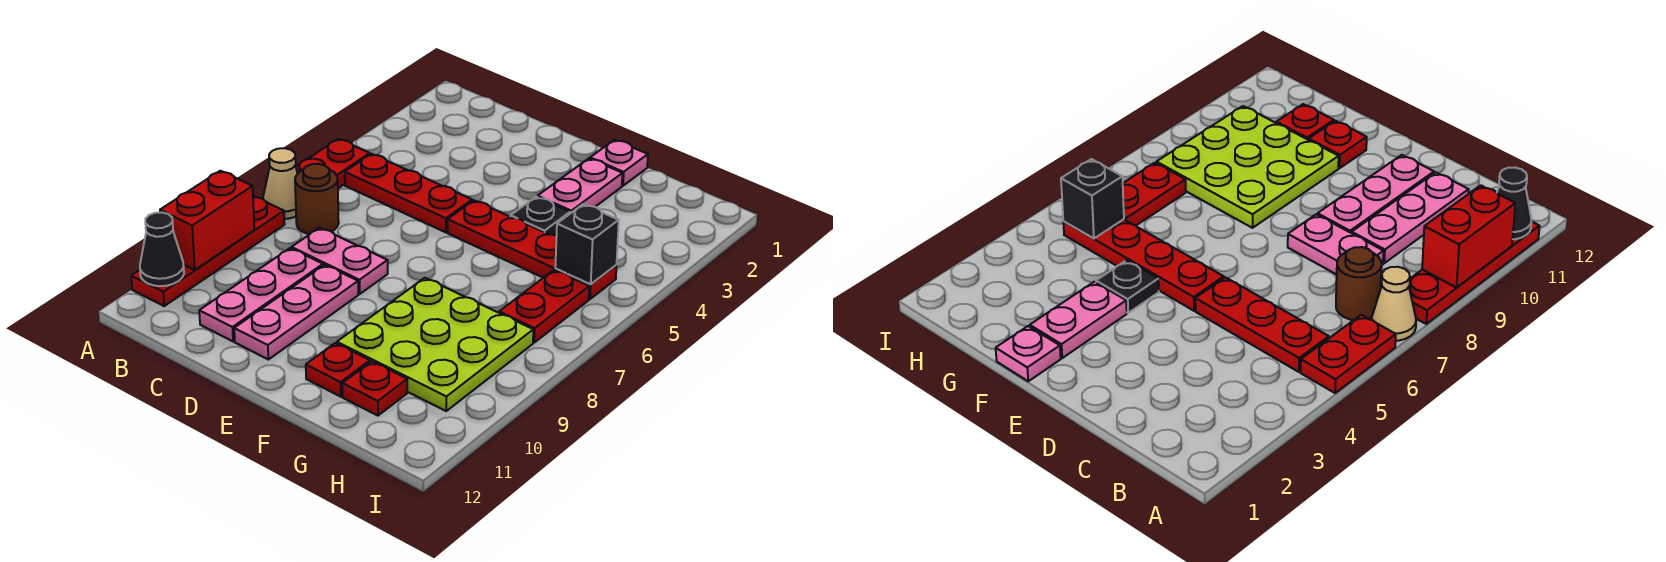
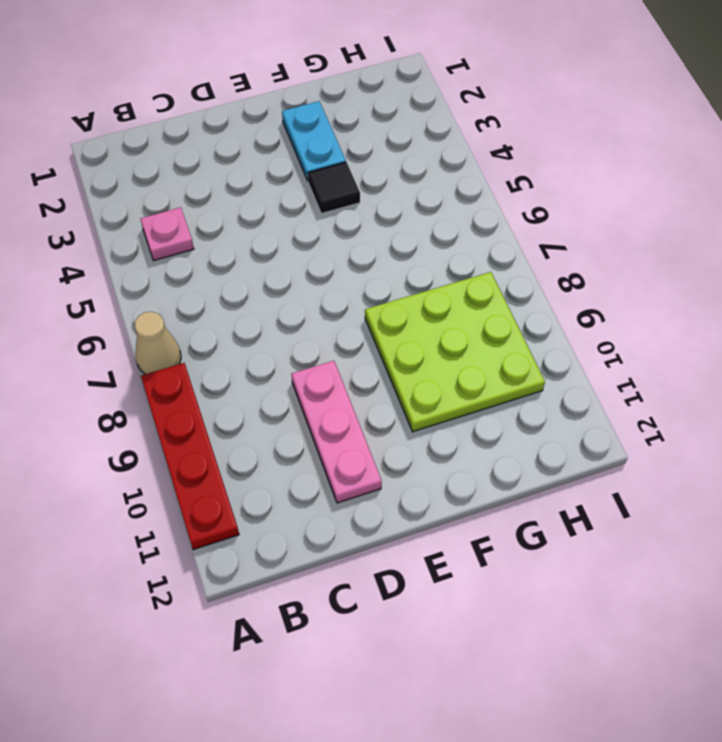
pink 1x1 plate [141,207,194,261] -> pink 1x1 plate moved to [590,140,648,186]
cyan 1x2 plate [282,101,346,181] -> pink 1x2 plate [538,159,623,213]
black 1x1 tile [308,162,360,214] -> black 1x1 plate [510,197,570,236]
none -> red 1x2 plate [296,139,370,188]
none -> red 1x3 plate [345,154,472,232]
none -> brown 1x1 round brick [295,164,339,234]

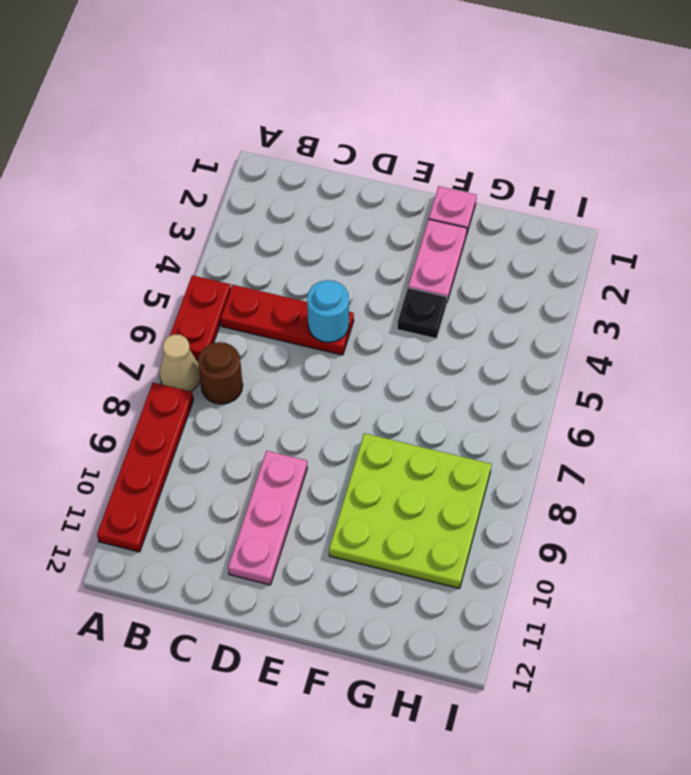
cyan 1x1 round brick [307,280,349,342] -> none
none -> pink 1x2 plate [292,228,388,294]
none -> pink 1x3 plate [199,248,323,341]
none -> red 1x4 plate [447,201,617,299]

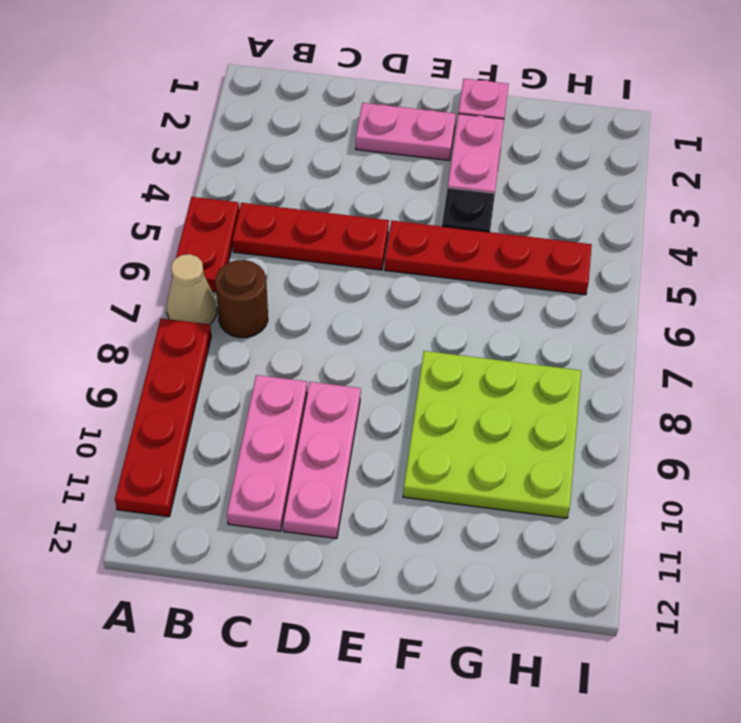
pink 1x2 plate [356,103,456,161] -> pink 1x2 plate moved to [292,228,388,294]
none -> red 1x1 plate [306,343,370,397]
none -> red 1x1 plate [342,361,407,416]
none -> red 1x2 plate [499,270,589,342]

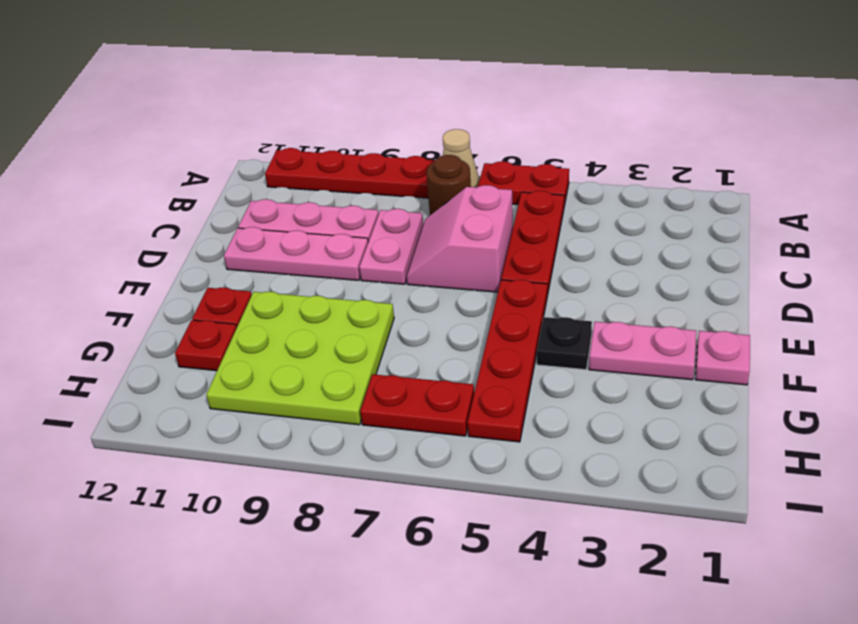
pink 2x2 slope [407,185,513,292] -> none
none -> red 1x2 brick [160,171,254,270]
none -> black 1x1 cone [140,212,184,286]
none -> black 1x1 brick [555,204,619,284]

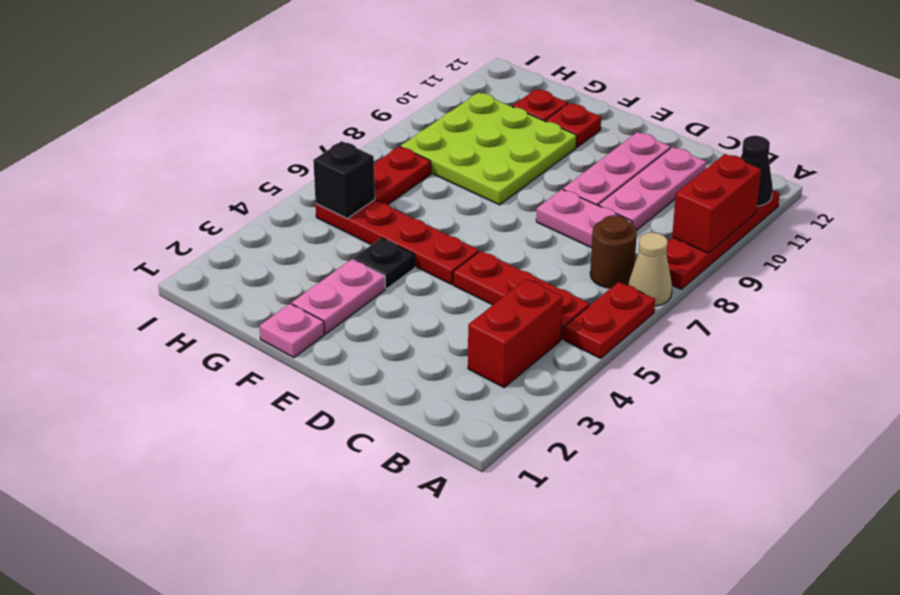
red 1x2 brick [468,279,563,387] -> none

